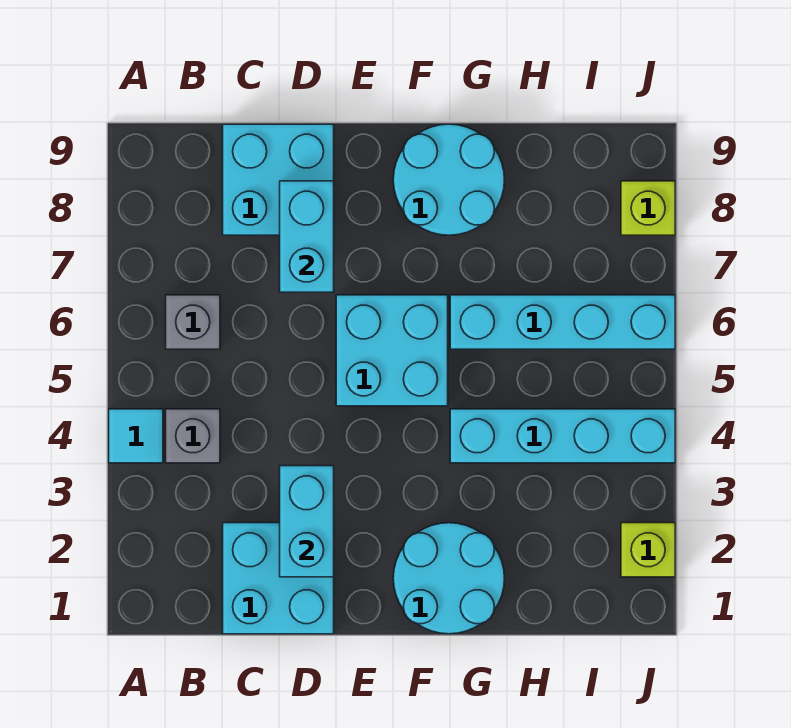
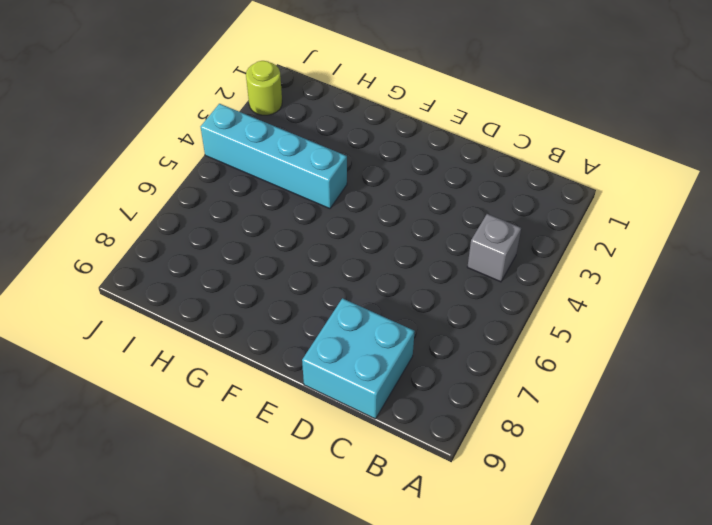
lime 1x1 round brick [246,61,282,115] -> lime 1x1 brick [621,523,675,577]
none -> cyan 1x1 tile [109,409,163,463]
none -> grey 1x1 brick [166,295,220,349]
none -> cyan 2x2 brick [223,523,334,634]

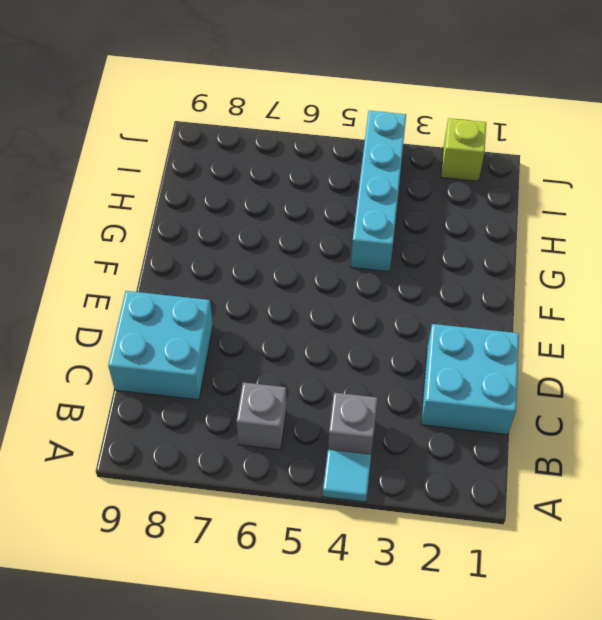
none -> cyan 2x2 brick [336,295,448,406]
none -> cyan 2x2 round brick [393,523,505,634]
none -> cyan 2x2 round brick [393,124,505,235]

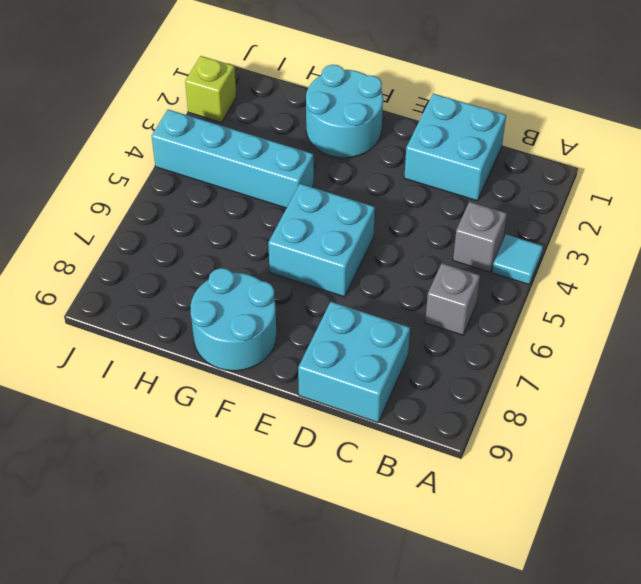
none -> cyan 1x4 brick [450,295,675,349]
none -> lime 1x1 brick [621,181,675,235]
none -> cyan 1x2 brick [280,466,334,577]

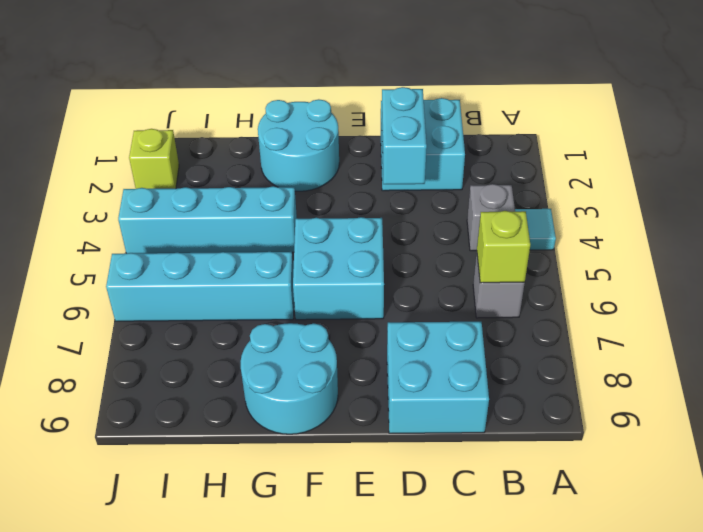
lime 1x1 brick [477,211,530,283] -> lime 1x1 brick moved to [621,181,675,235]
none -> cyan 1x2 brick [280,181,334,292]

